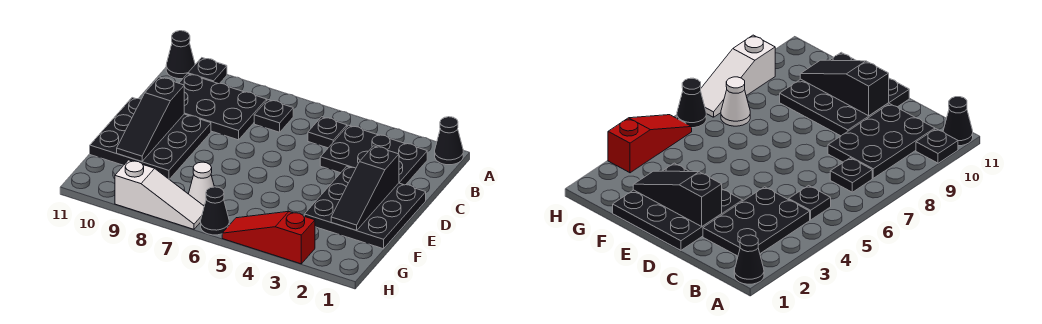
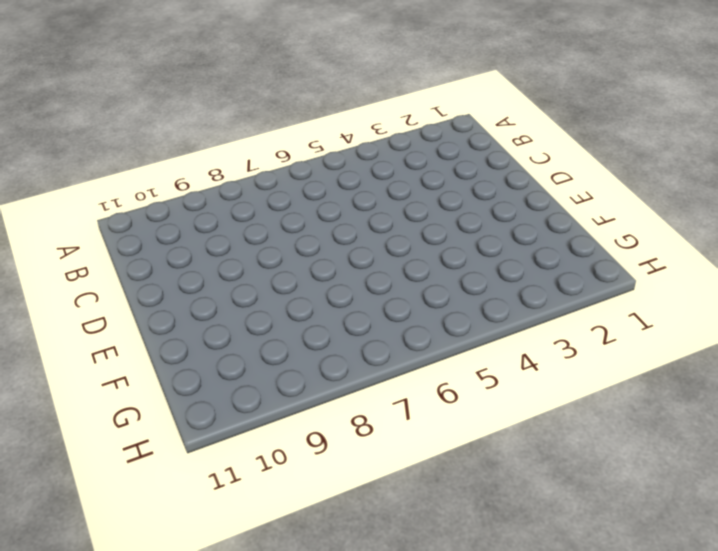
none -> black 1x1 cone [435,117,463,165]
none -> black 1x1 plate [188,58,227,84]
none -> black 1x1 cone [166,31,195,79]

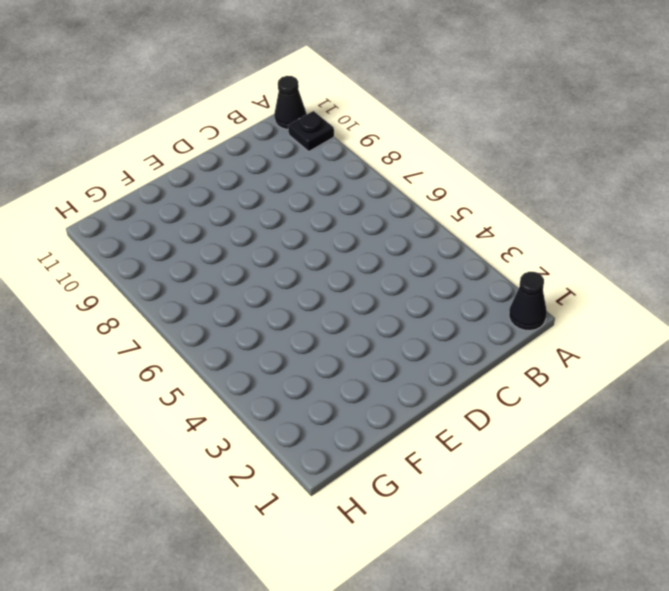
none -> black 2x3 plate [320,125,427,185]
none -> black 1x1 plate [308,117,347,148]
none -> black 1x1 plate [254,100,293,132]

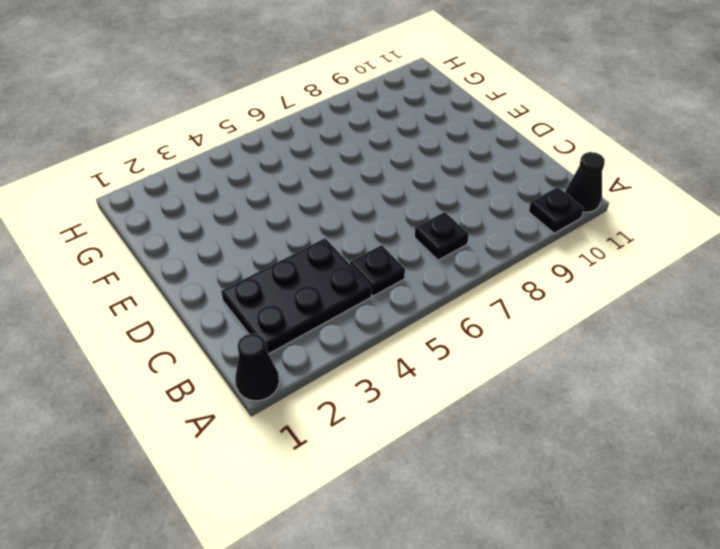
none -> black 2x3 plate [179,74,267,140]
none -> black 3x3 plate [304,166,426,249]
none -> black 3x3 plate [90,98,211,179]

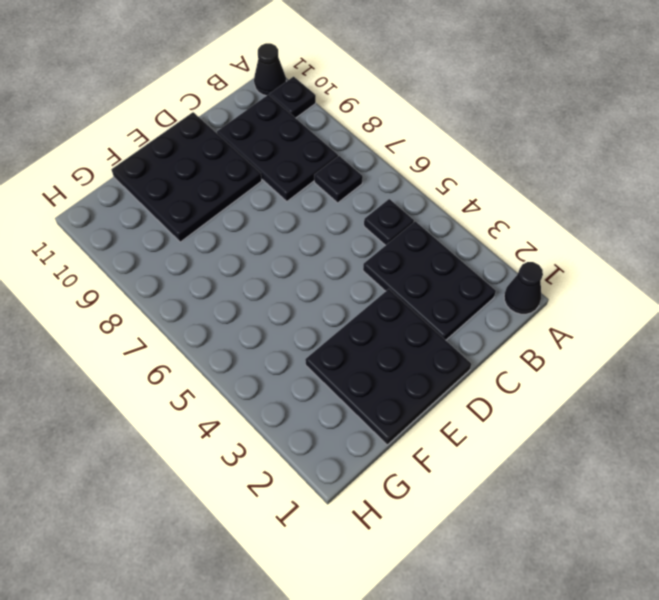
none -> white 1x1 cone [189,162,214,206]
none -> red 1x3 slope [222,212,315,264]
none -> black 1x1 cone [201,187,229,235]

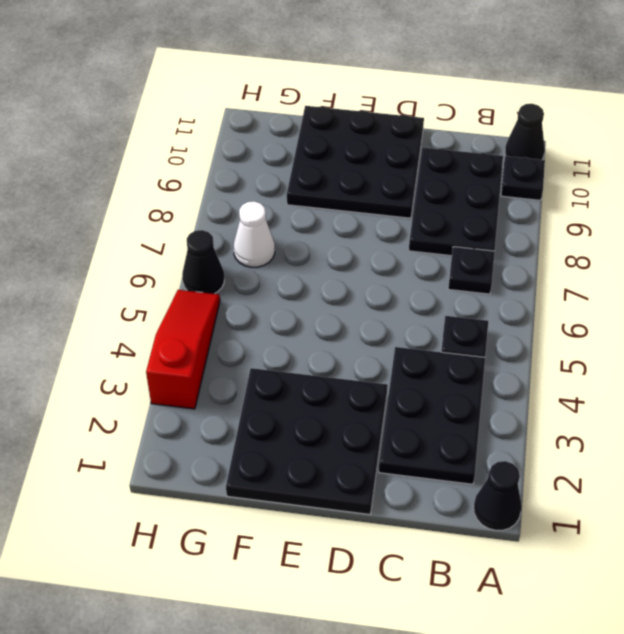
none -> white 1x3 slope [115,160,204,229]
none -> black 1x3 slope [331,146,399,230]
none -> black 1x3 slope [117,77,184,162]

